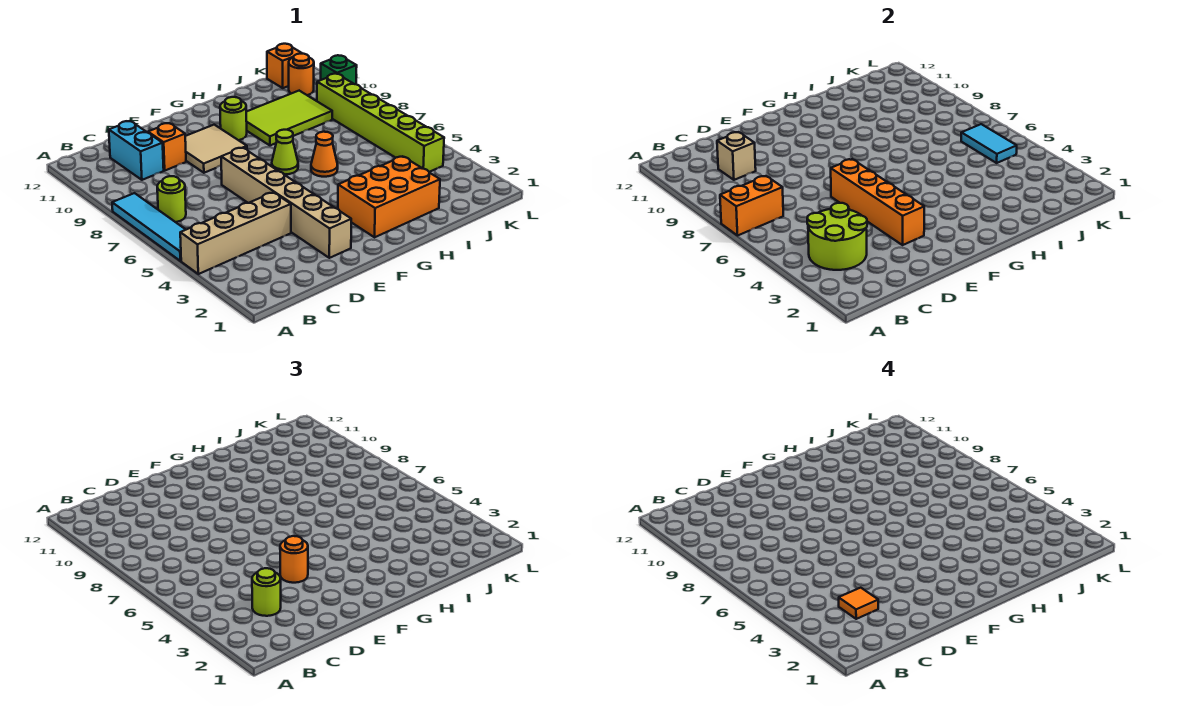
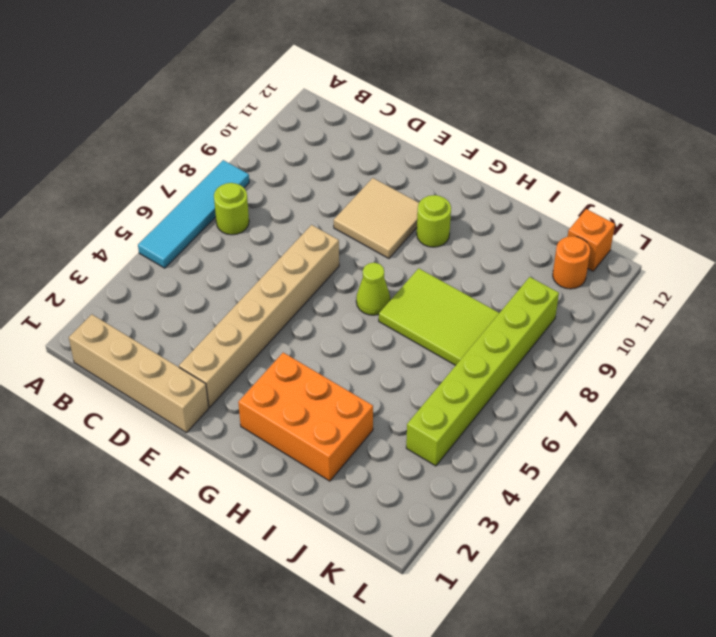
tan 1x4 brick [69,314,209,433] -> tan 1x4 brick moved to [180,192,291,274]
lime 2x3 tile [379,268,499,365] -> lime 2x3 tile moved to [246,91,332,145]
none -> cyan 1x2 brick [109,121,164,180]
none -> orange 1x1 brick [148,123,186,170]
none -> orange 1x1 cone [311,132,338,177]

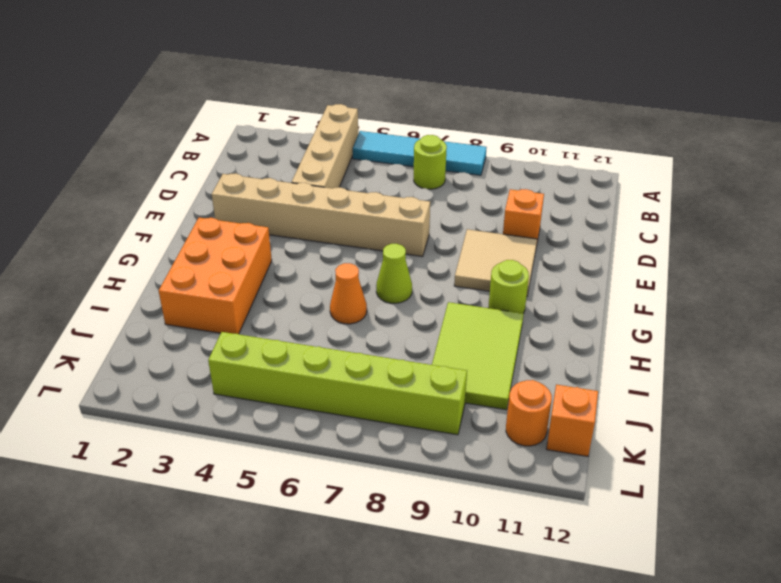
none -> cyan 1x2 brick [109,121,164,180]
none -> green 1x1 brick [321,55,357,84]
none -> orange 1x2 brick [720,176,783,235]

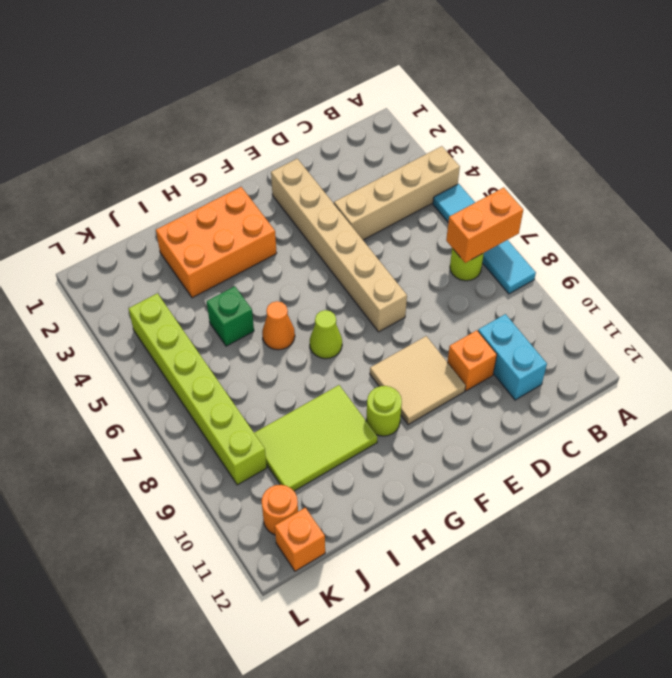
green 1x1 brick [207,286,254,346] -> green 1x1 brick moved to [321,55,357,84]
none -> lime 2x2 round brick [807,203,867,270]
none -> tan 1x1 brick [717,132,756,180]
none -> orange 1x4 brick [831,159,924,245]

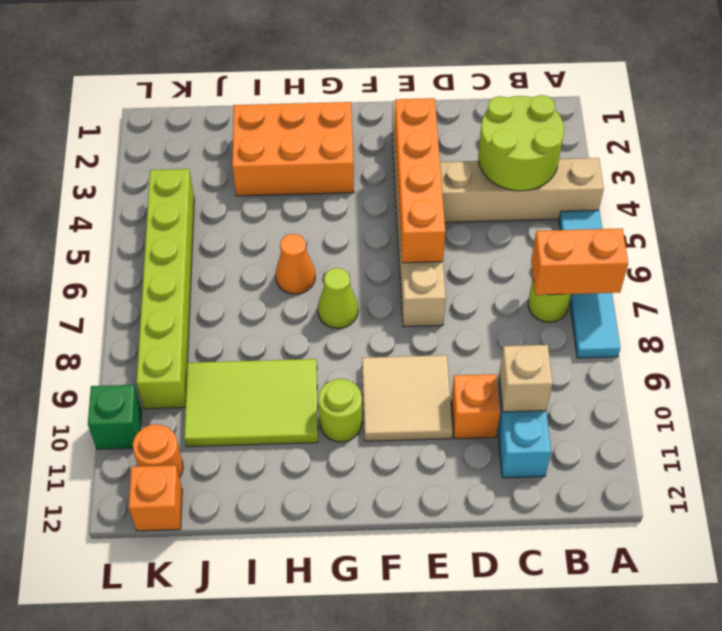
none -> cyan 1x2 tile [961,124,1017,163]
none -> lime 1x1 round brick [252,568,281,616]
none -> orange 1x1 round brick [280,536,308,583]

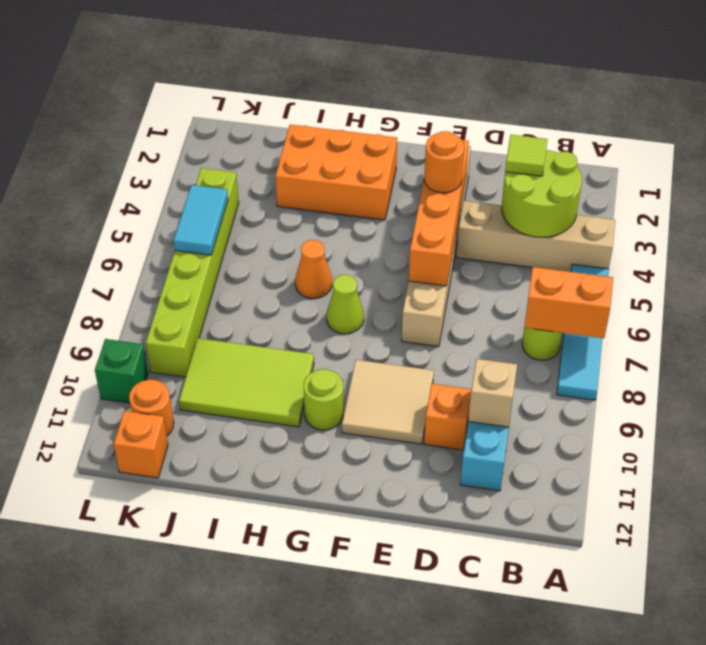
lime 1x1 tile [505,135,547,176] -> lime 1x1 round brick [252,568,281,616]
none -> orange 1x1 tile [839,588,878,619]

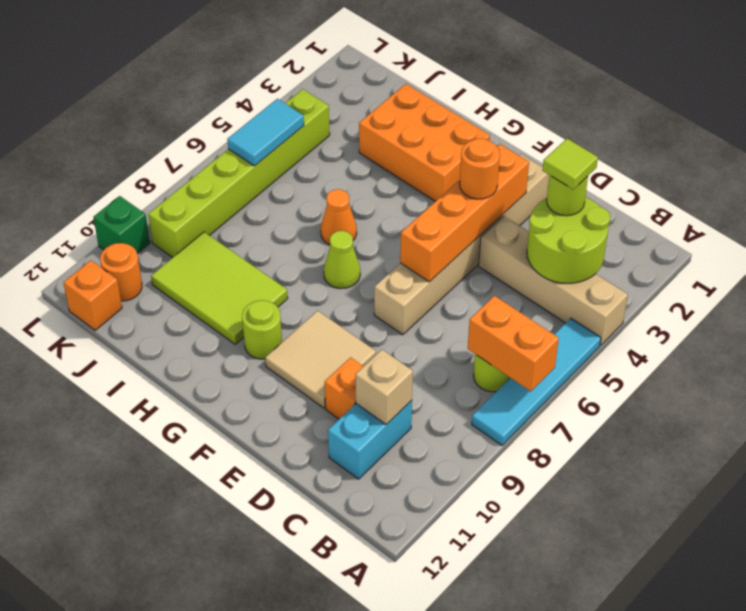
lime 1x1 tile [542,139,598,189] -> orange 1x1 tile [839,588,878,619]

